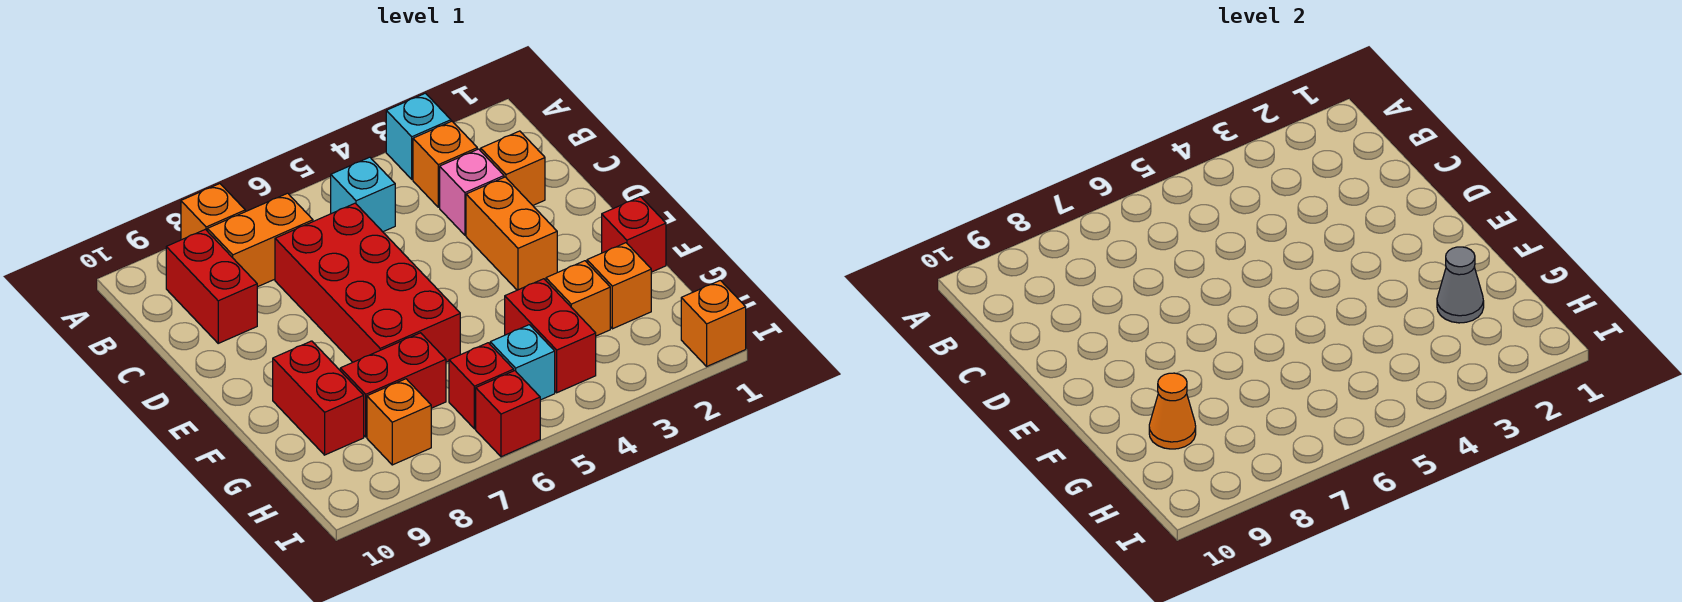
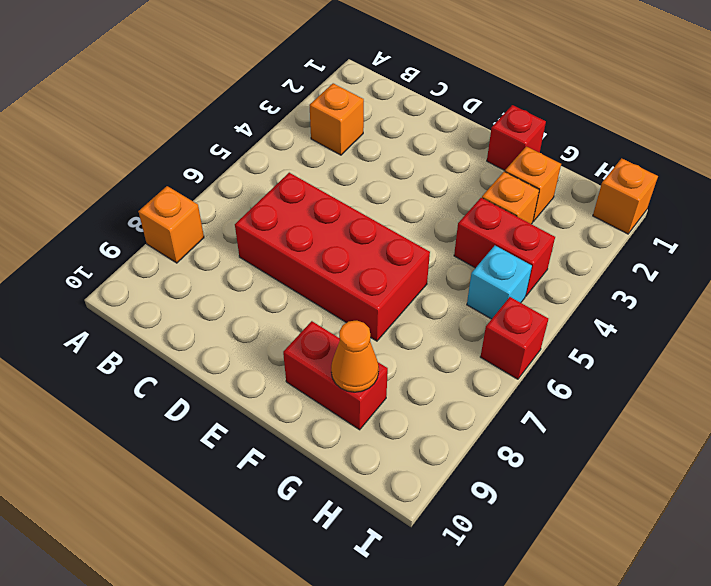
none -> cyan 1x1 brick [386,93,451,179]
none -> cyan 1x1 brick [331,157,395,232]
none -> orange 1x2 brick [207,193,313,287]

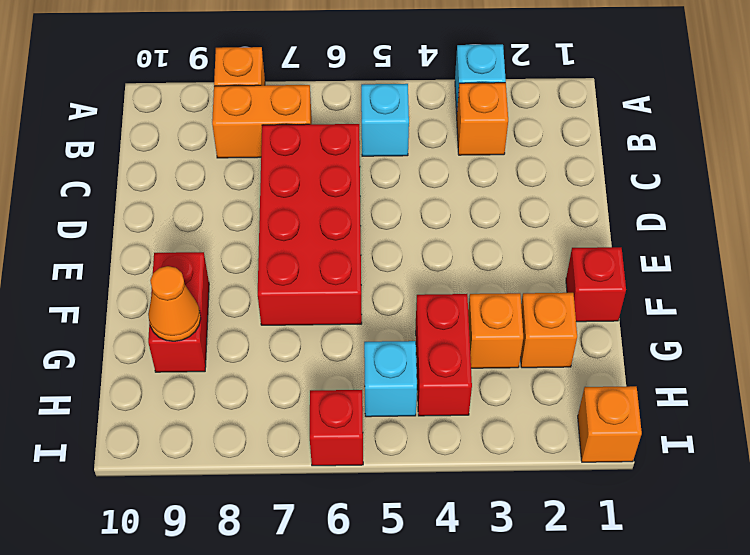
none -> red 1x2 brick [166,229,257,343]
none -> orange 1x1 brick [481,131,545,205]
none -> pink 1x1 brick [440,149,504,235]

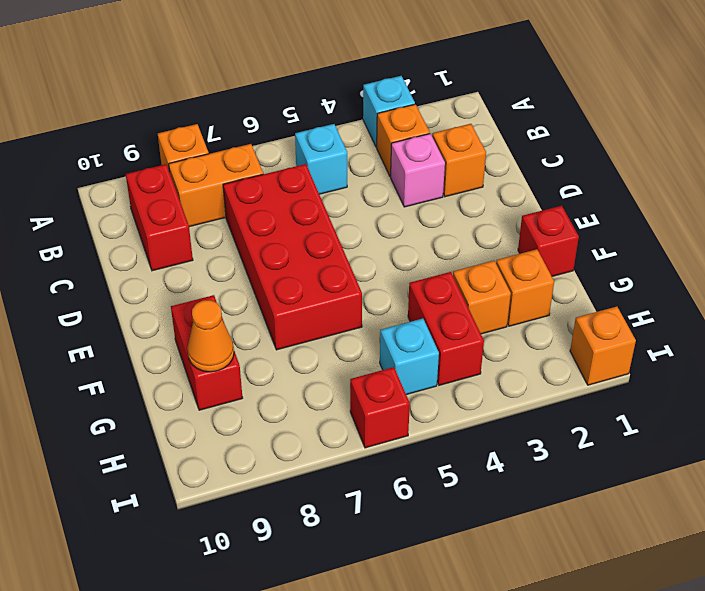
none -> orange 1x2 brick [466,177,557,290]
none -> red 1x2 brick [340,333,446,437]
none -> red 1x1 brick [449,343,514,429]

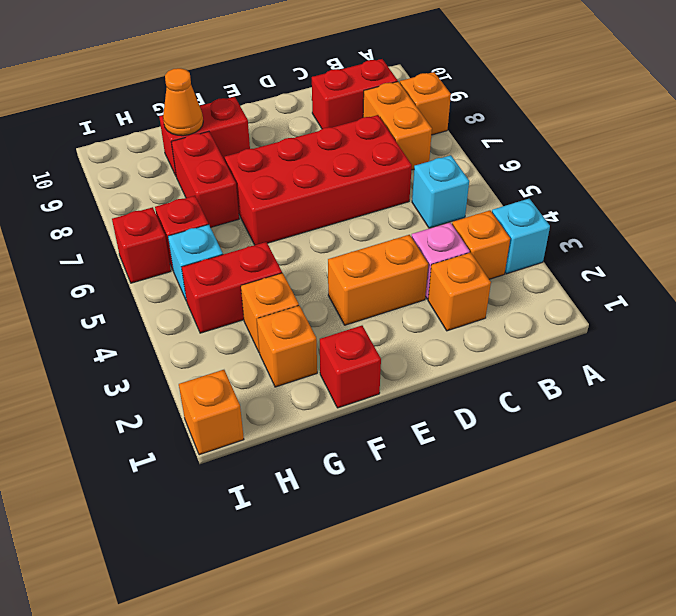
none -> orange 1x1 brick [367,379,431,465]
none -> grey 1x1 cone [1437,247,1484,323]

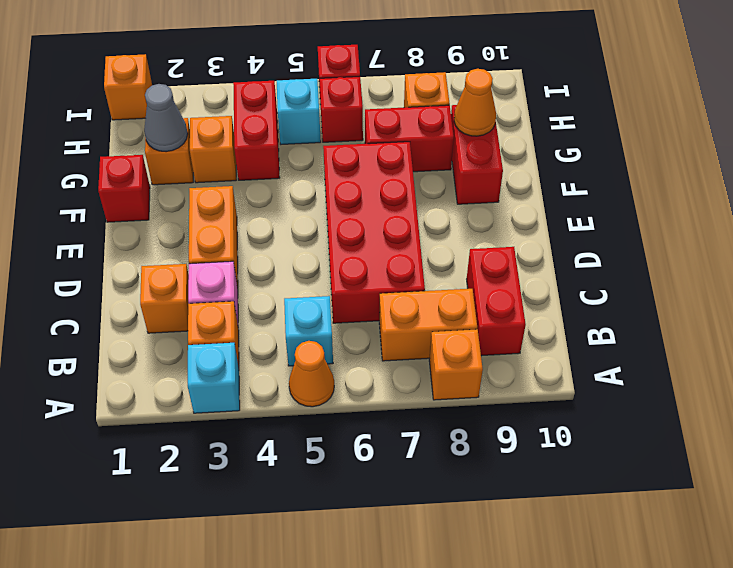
orange 1x1 cone [289,341,334,407] -> none

